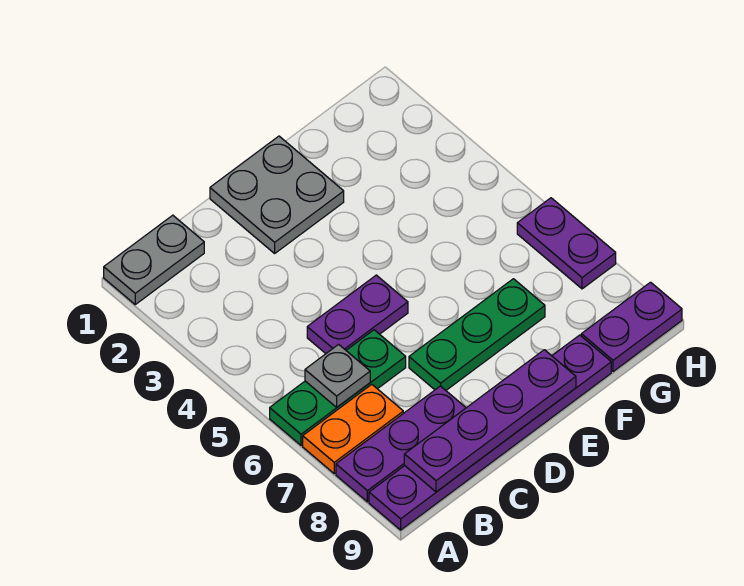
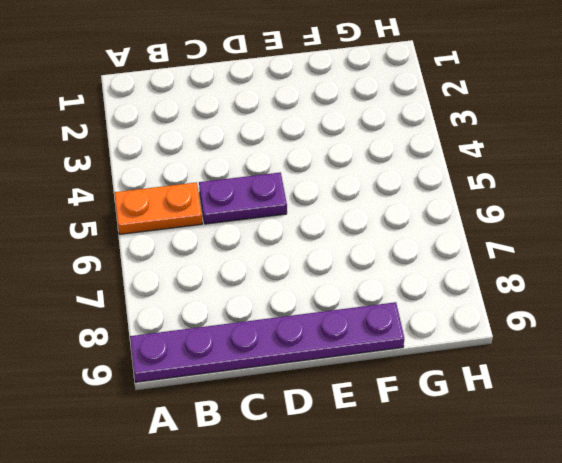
orange 1x2 plate [114,182,202,234] -> orange 1x2 plate moved to [303,384,403,474]
none -> grey 1x2 plate [104,215,204,304]
none -> green 1x3 plate [270,330,406,446]
none -> purple 1x3 plate [336,386,466,502]

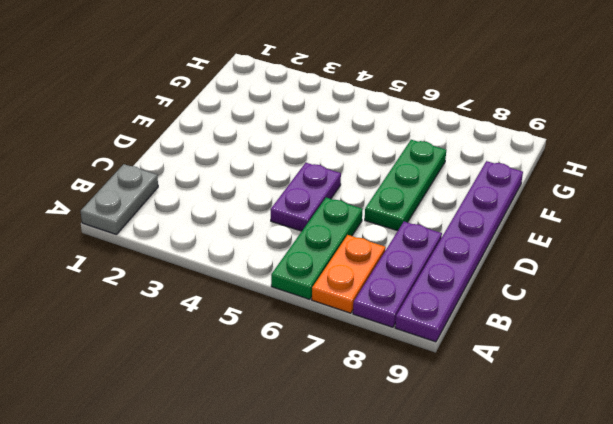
none -> grey 2x2 plate [210,136,344,253]
none -> purple 1x2 plate [581,282,682,372]
none -> purple 1x2 plate [517,198,616,289]

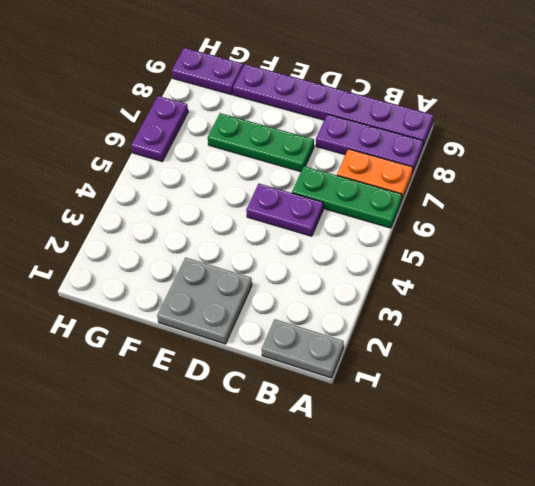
none -> grey 1x1 plate [305,344,370,407]
none -> purple 1x4 plate [404,350,576,492]

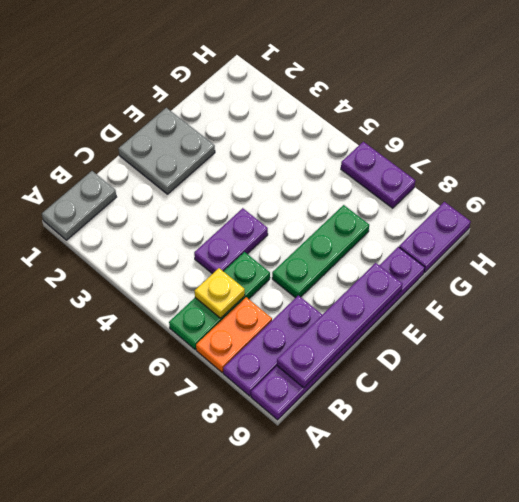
yellow 1x1 plate [195,268,245,318] -> grey 1x1 plate [305,344,370,407]

